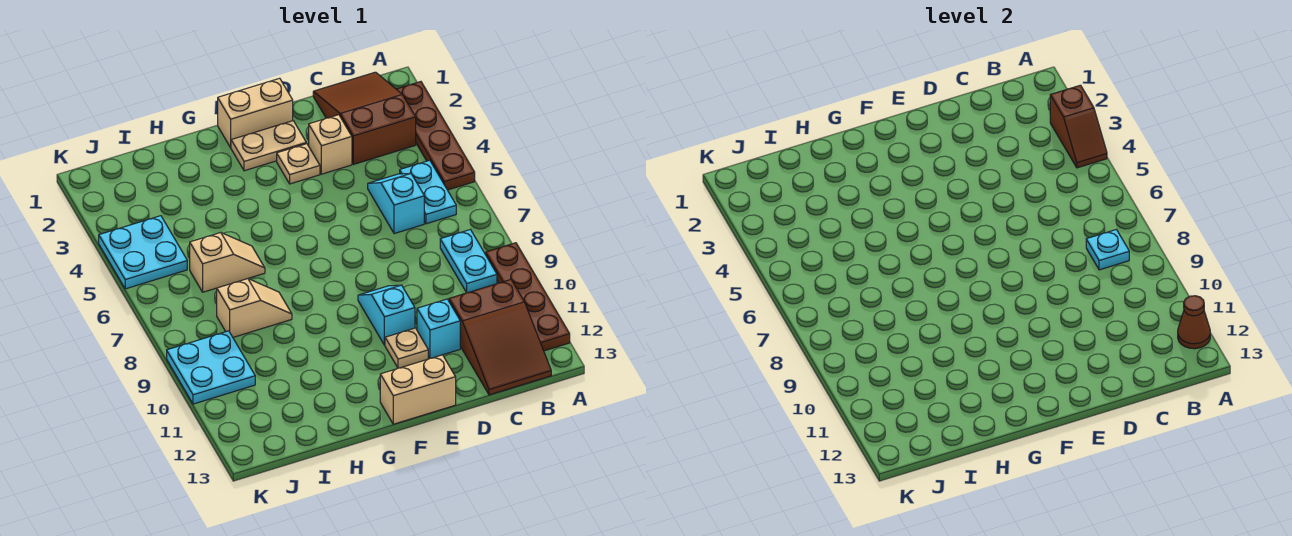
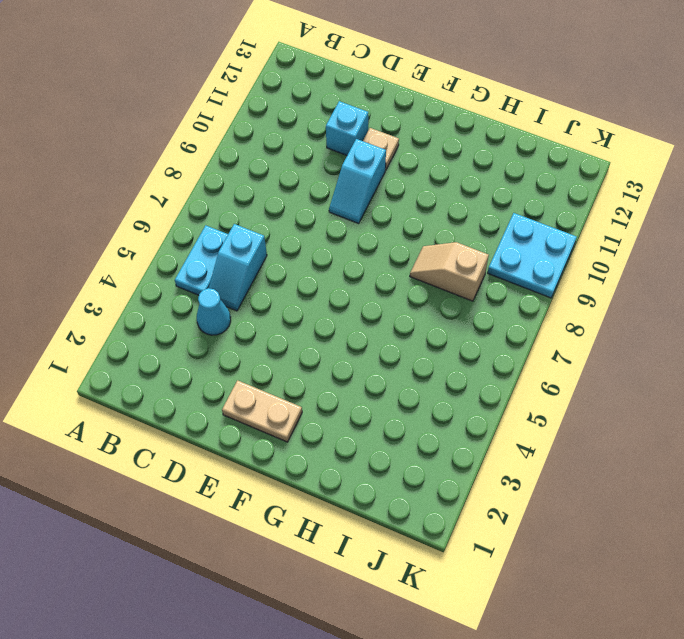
cyan 1x1 cone [197,288,231,335] -> none
none -> brown 1x4 plate [396,82,475,190]
none -> brown 1x4 plate [486,243,570,351]
none -> brown 2x3 slope [313,72,416,164]

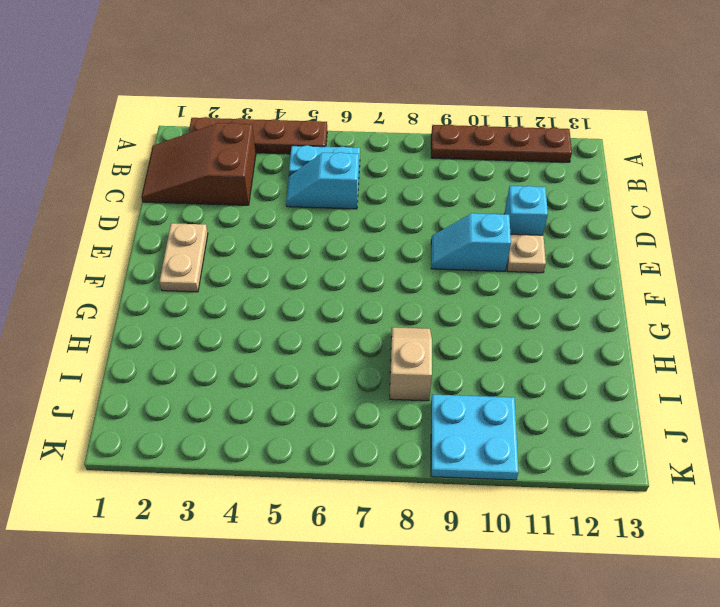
none -> cyan 1x2 plate [440,230,497,293]
none -> brown 2x3 slope [449,280,551,395]
none -> tan 1x1 brick [309,115,352,174]

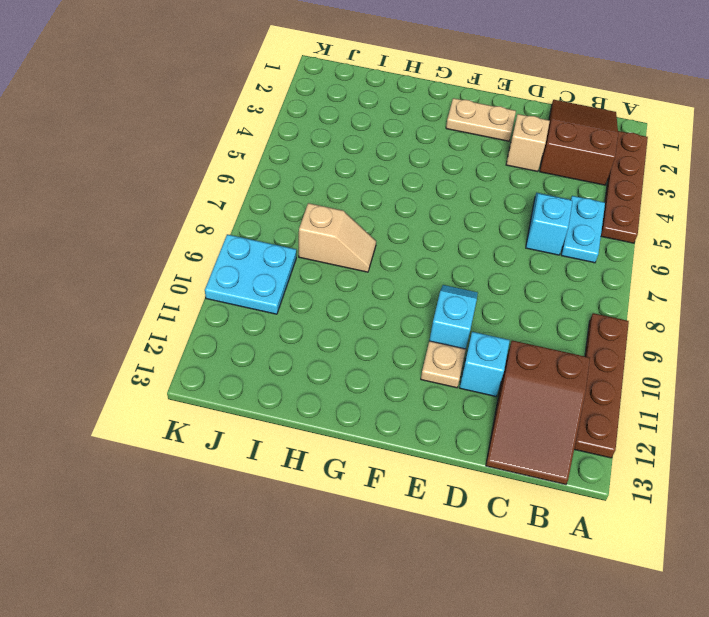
none -> cyan 1x2 plate [440,230,497,293]
none -> tan 1x2 brick [218,78,293,148]
none -> tan 1x1 plate [277,144,320,184]

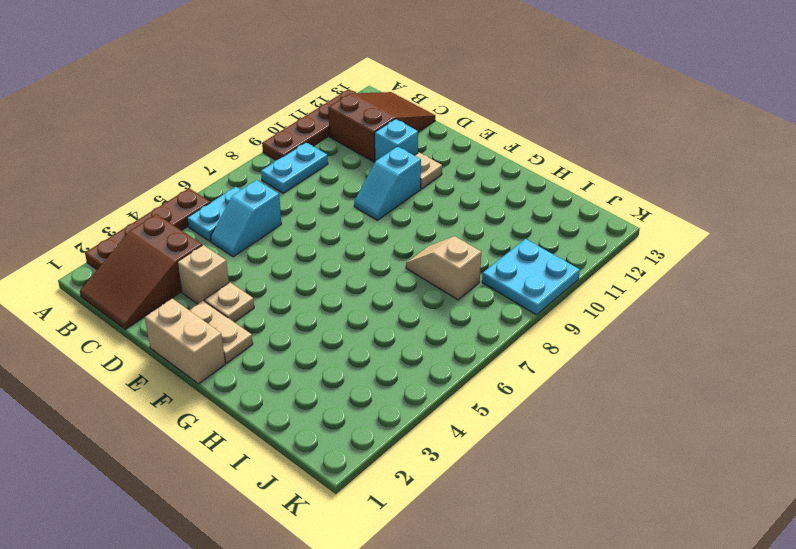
none -> tan 1x2 brick [380,355,456,424]
none -> tan 1x2 slope [190,233,265,292]
none -> cyan 2x2 plate [99,216,187,289]

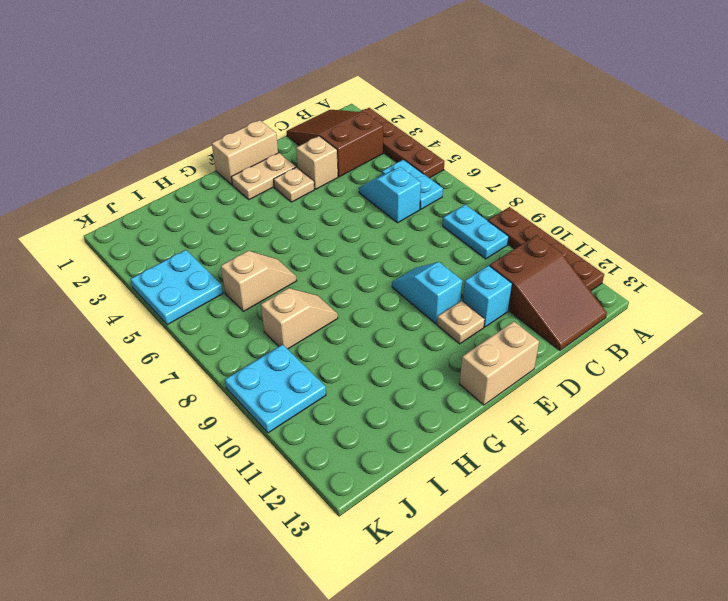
none -> brown 1x2 slope [1050,85,1107,168]
none -> brown 1x1 cone [1178,296,1210,349]
none -> cyan 1x1 plate [1086,230,1129,270]

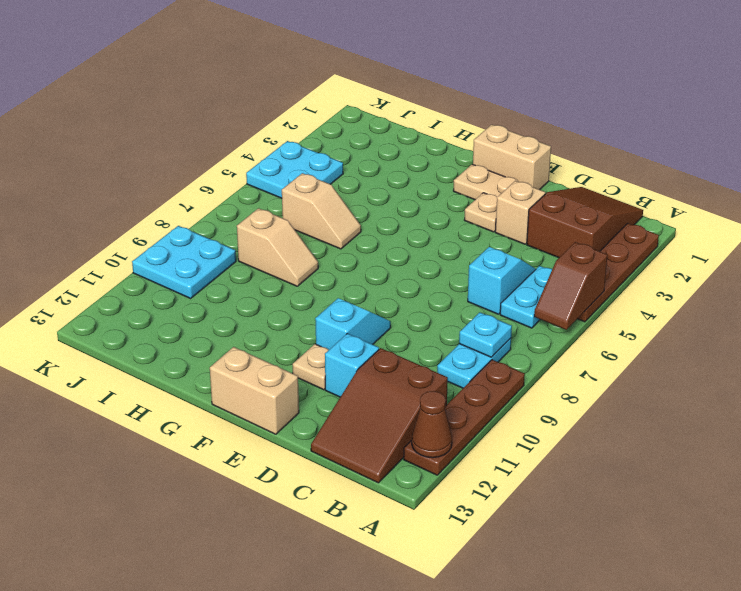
brown 1x2 slope [534,242,607,330] -> brown 1x2 slope moved to [1050,85,1107,168]

